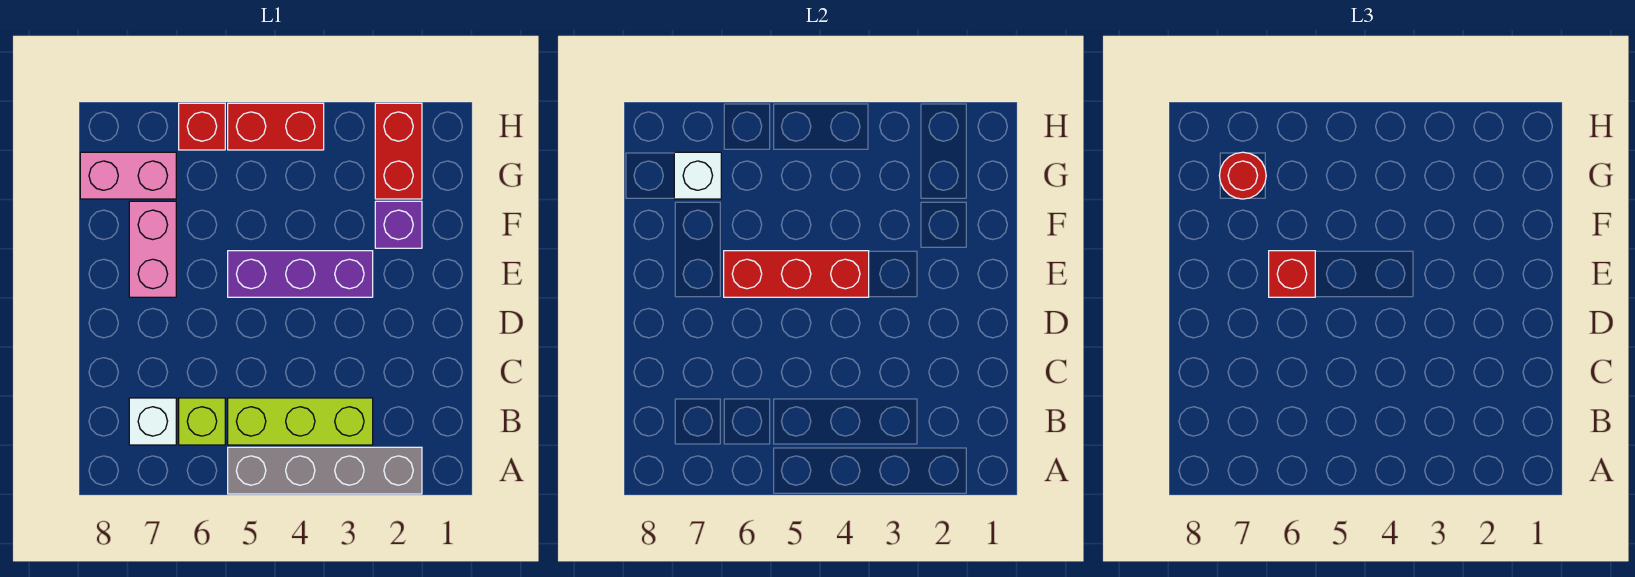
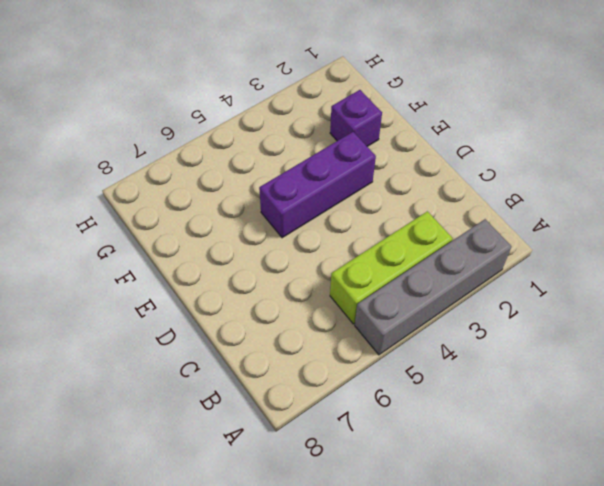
none -> lime 1x1 brick [179,398,225,445]
none -> white 1x1 brick [129,398,176,445]
none -> pink 1x2 brick [129,201,176,297]

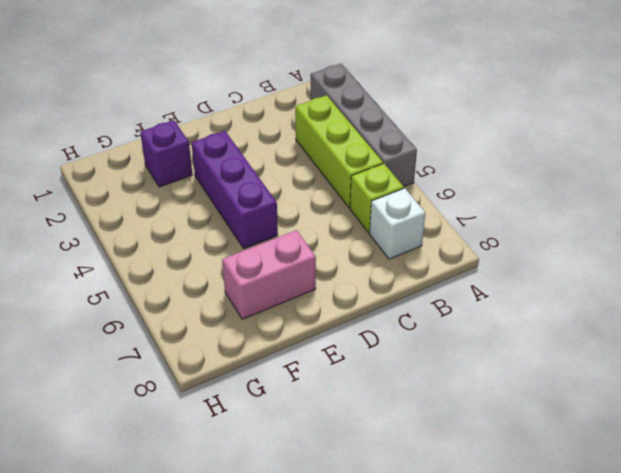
none -> red 1x2 brick [375,103,422,199]
none -> pink 1x2 brick [80,152,176,199]
none -> red 1x2 brick [228,103,324,150]

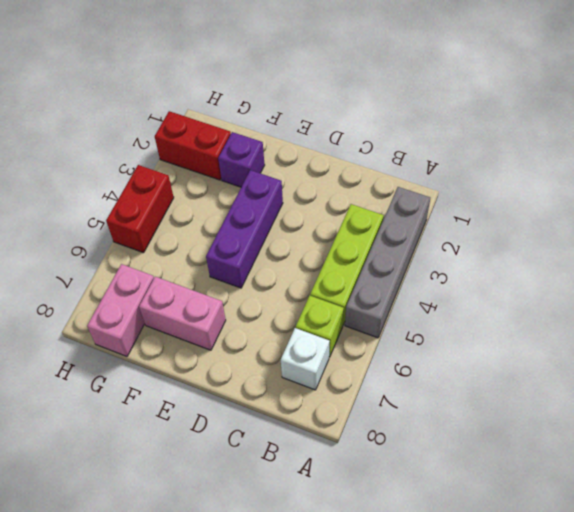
none -> red 1x1 brick [179,103,225,150]
none -> red 1x3 brick [724,251,869,297]
none -> white 1x1 brick [674,152,721,199]

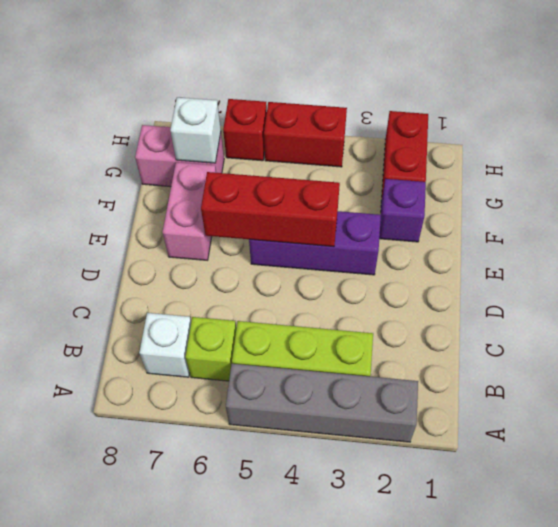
none -> red 1x1 brick [1269,251,1315,297]
none -> red 1x1 round brick [1219,152,1266,199]

